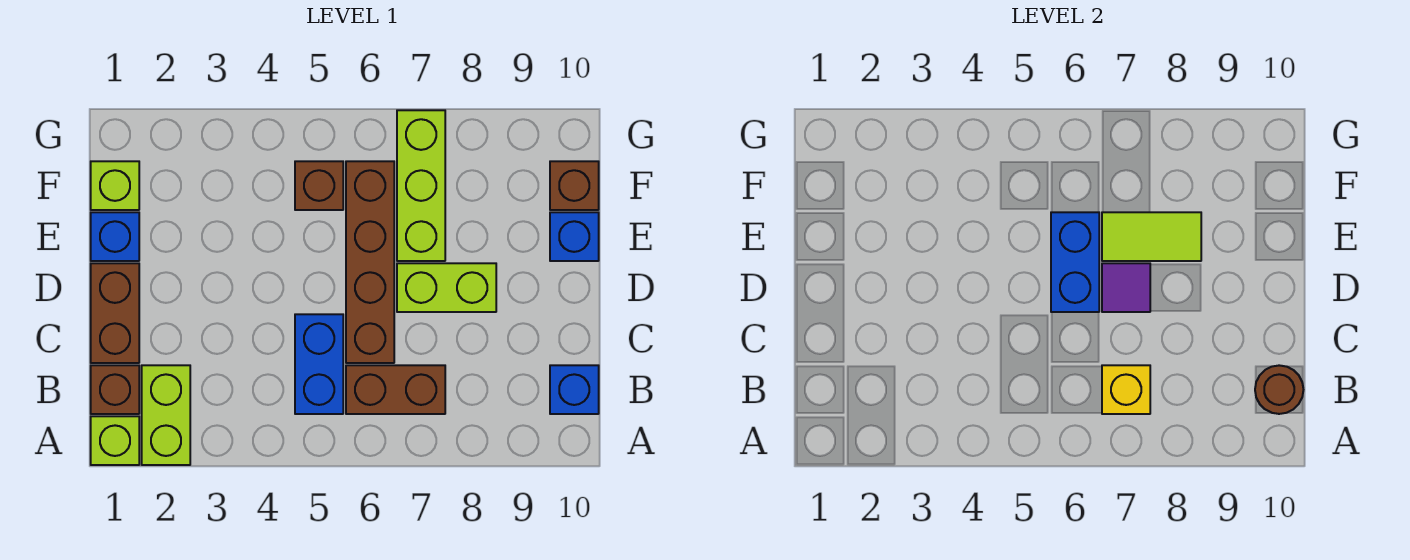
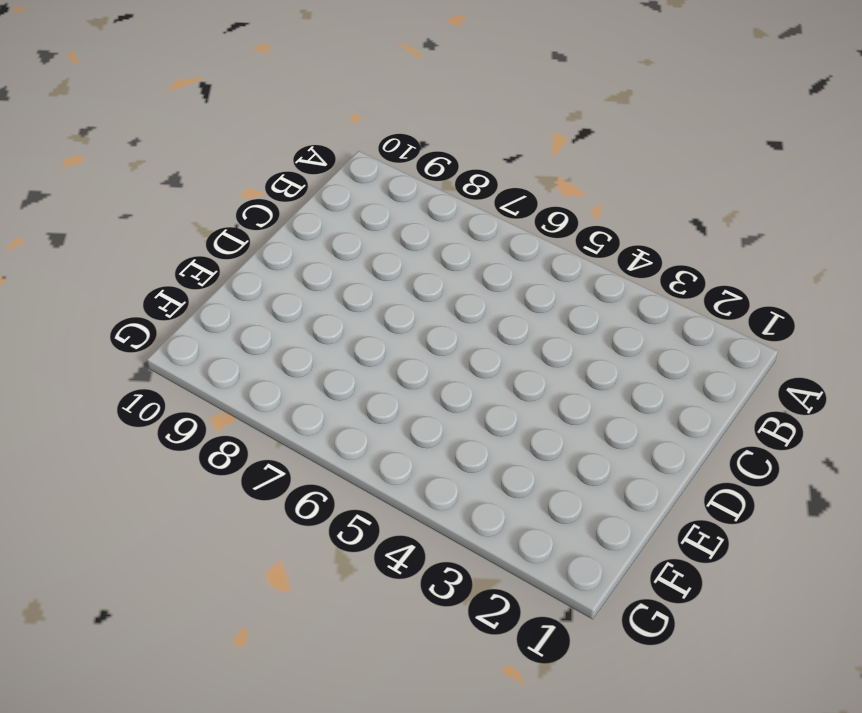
none -> lime 1x1 brick [91,416,139,465]
none -> lime 1x2 brick [142,365,190,465]
none -> brown 1x1 brick [91,365,139,414]

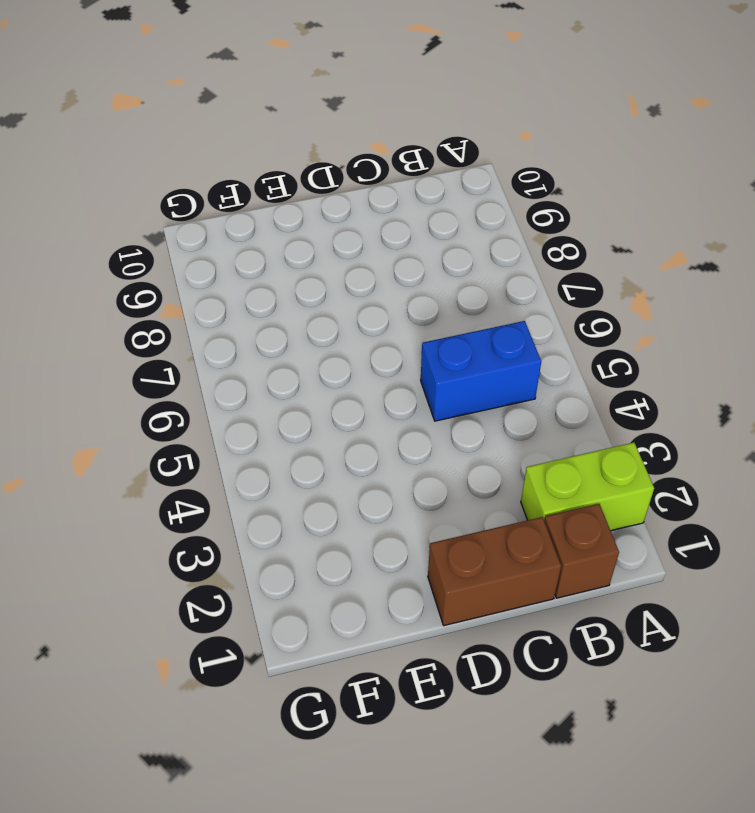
none -> lime 1x1 brick [91,416,139,465]
none -> brown 1x2 brick [346,365,445,414]
none -> blue 1x1 brick [550,365,599,414]

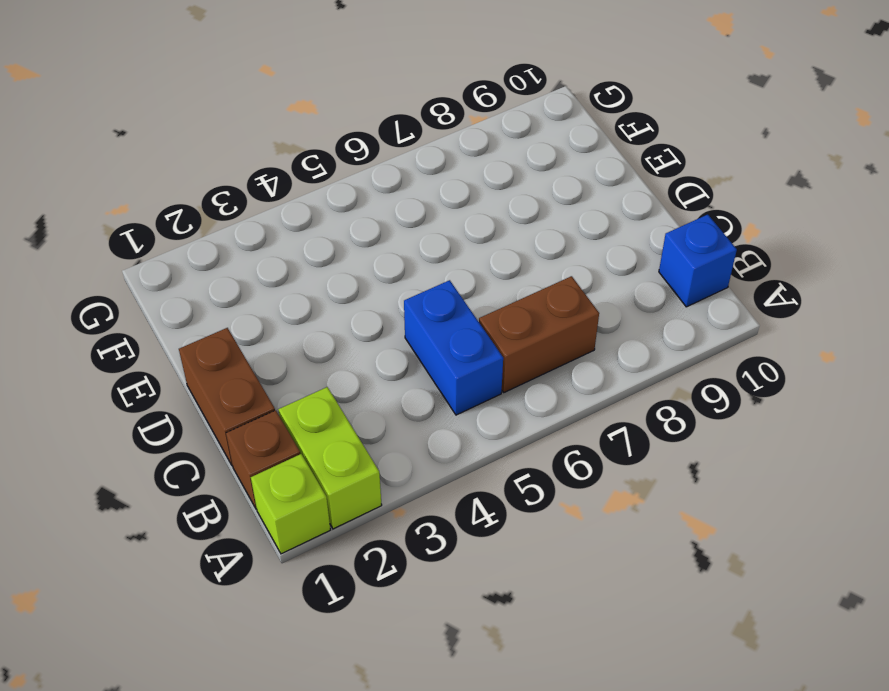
none -> brown 1x4 brick [346,161,394,363]
none -> lime 1x2 brick [397,263,496,312]
none -> blue 1x1 brick [91,212,139,261]

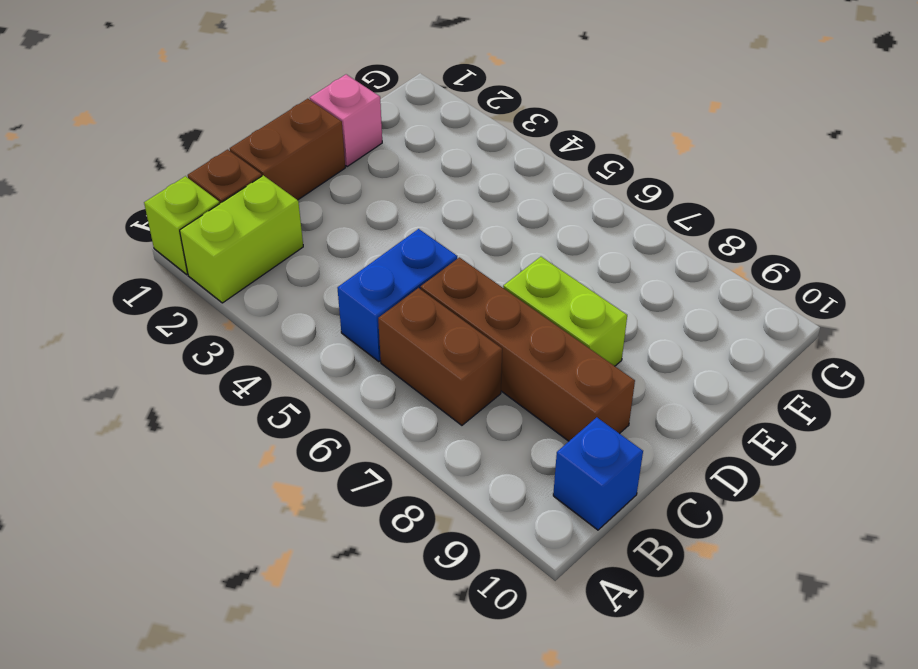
brown 1x4 brick [421,257,635,441] -> brown 1x4 brick turned to [346,161,394,363]
pink 1x1 brick [310,74,382,166] -> blue 1x1 brick [91,212,139,261]
none -> lime 1x3 brick [397,110,445,261]
none -> blue 1x1 brick [550,212,599,261]
none -> lime 1x1 brick [91,161,139,210]

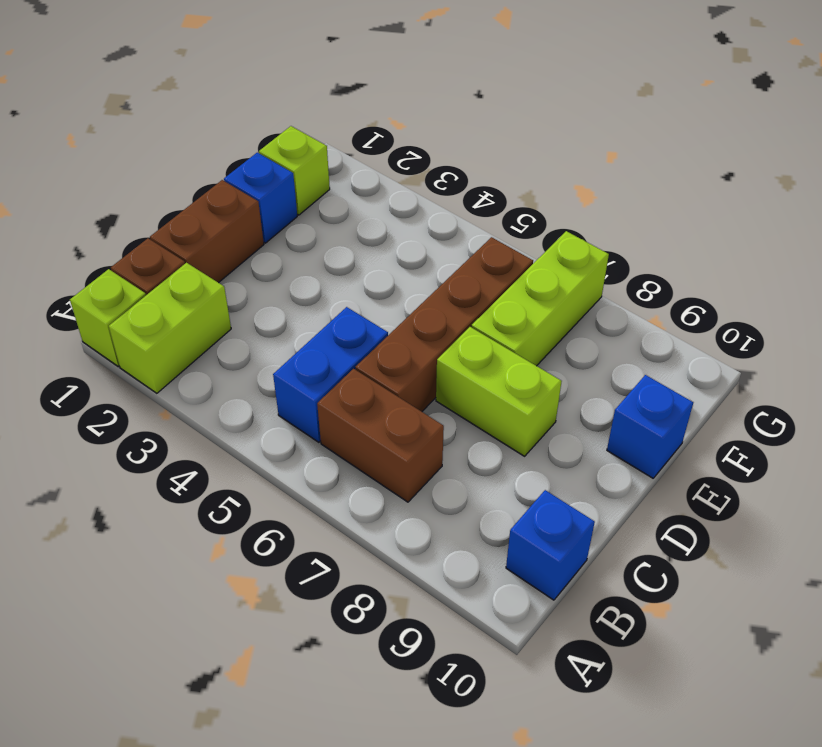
none -> brown 1x1 brick [295,161,343,210]
none -> brown 1x1 brick [550,161,599,210]
none -> yellow 1x1 brick [1102,365,1150,414]

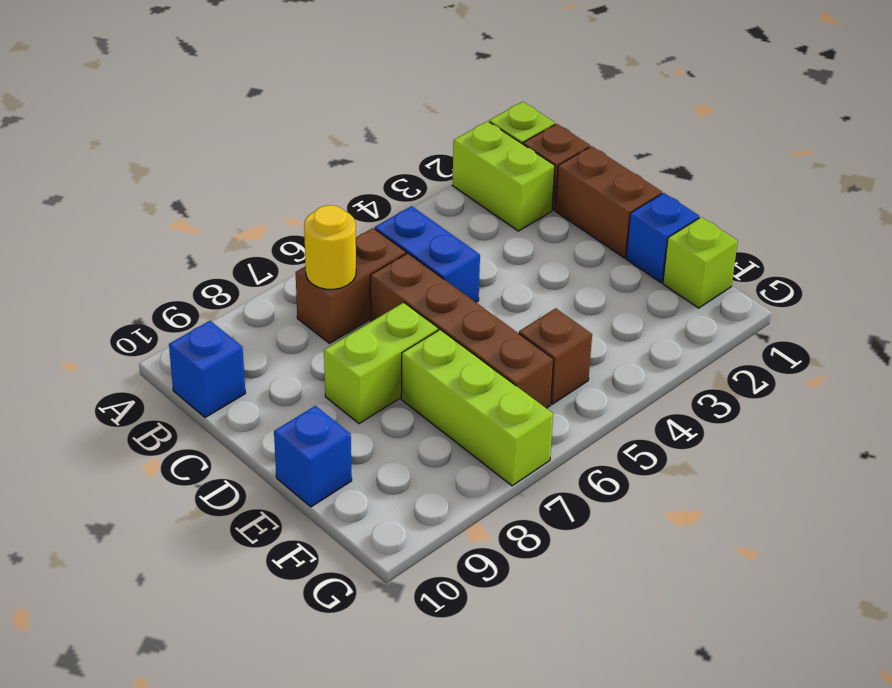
yellow 1x1 round brick [304,205,356,289] -> yellow 1x1 brick [1102,365,1150,414]
none -> brown 1x1 brick [550,161,599,210]
none -> brown 1x1 round brick [1255,365,1303,414]
none -> blue 1x2 brick [1051,212,1099,312]

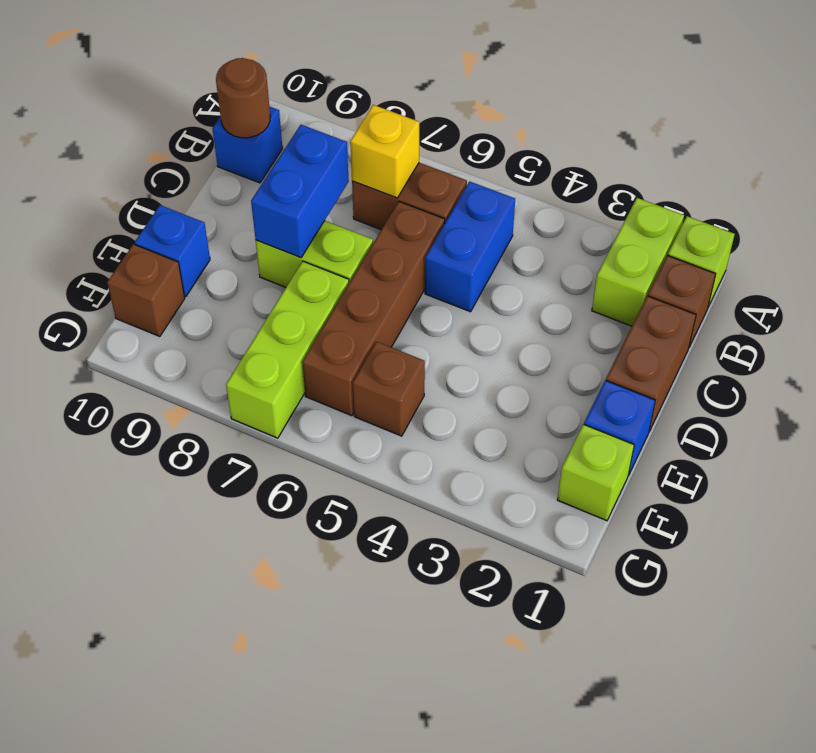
blue 1x2 brick [251,125,349,257] -> blue 1x2 brick moved to [1051,212,1099,312]
none -> purple 1x1 tile [1102,263,1150,312]
none -> lime 1x2 tile [1102,212,1201,261]

